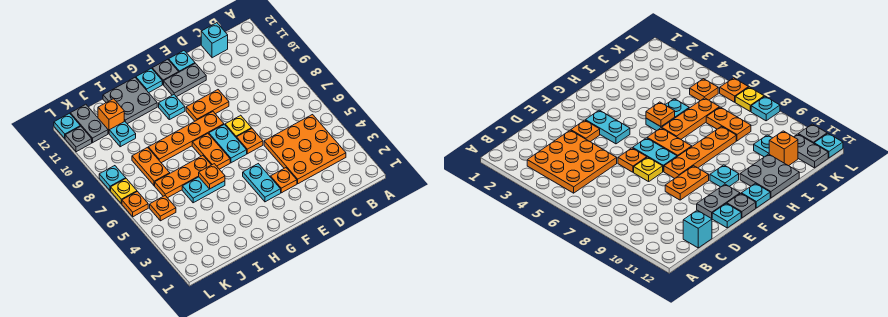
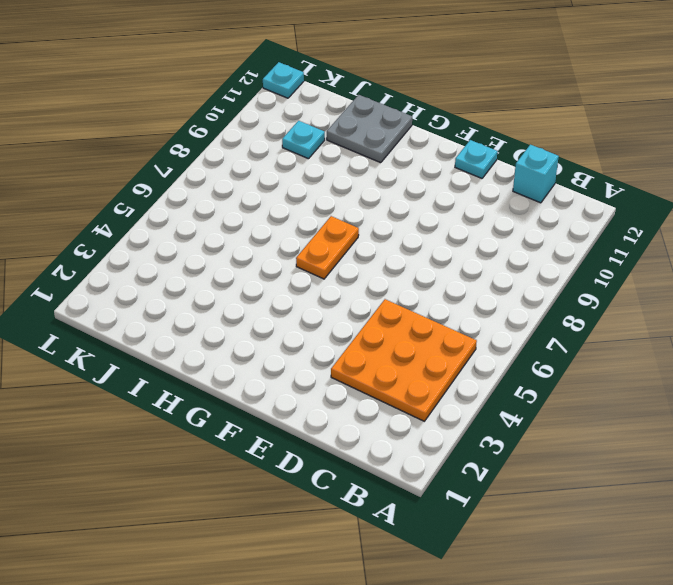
none -> orange 1x1 plate [271,168,297,193]
none -> orange 1x1 plate [237,129,263,154]
none -> yellow 1x1 plate [225,115,252,138]

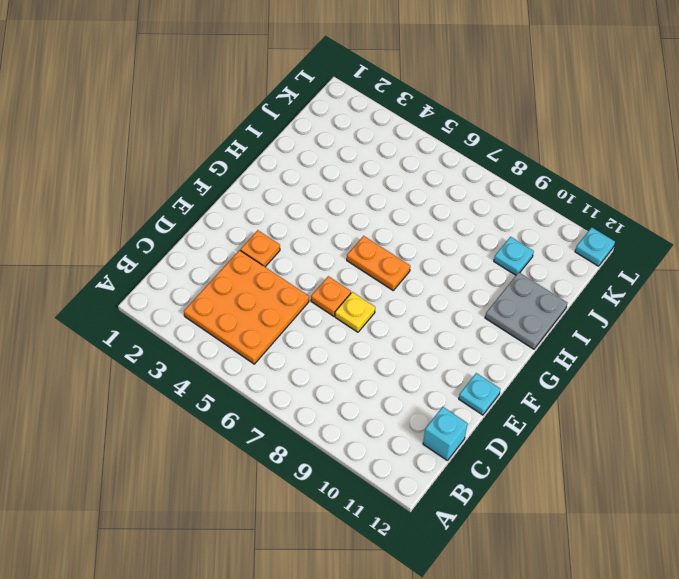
none -> orange 1x2 plate [186,90,229,121]
none -> grey 1x2 plate [164,63,206,97]
none -> cyan 1x2 plate [243,164,281,202]

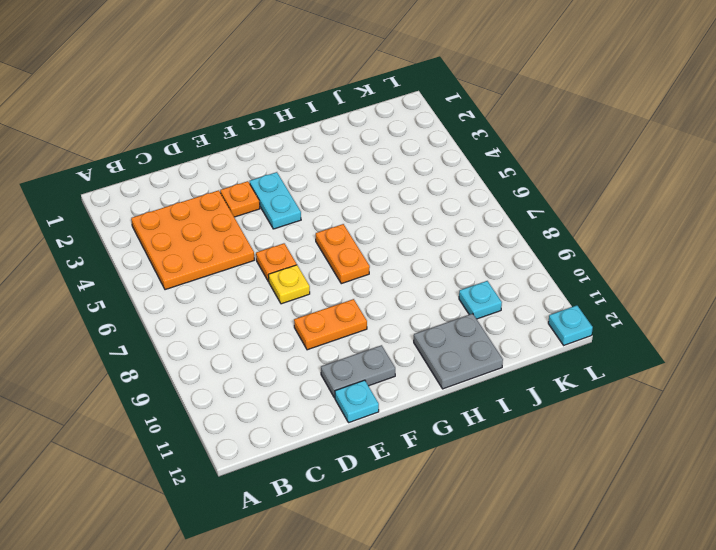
none -> cyan 1x1 brick [201,23,228,58]
none -> cyan 1x2 plate [209,124,247,163]
none -> orange 1x4 plate [148,112,224,163]

